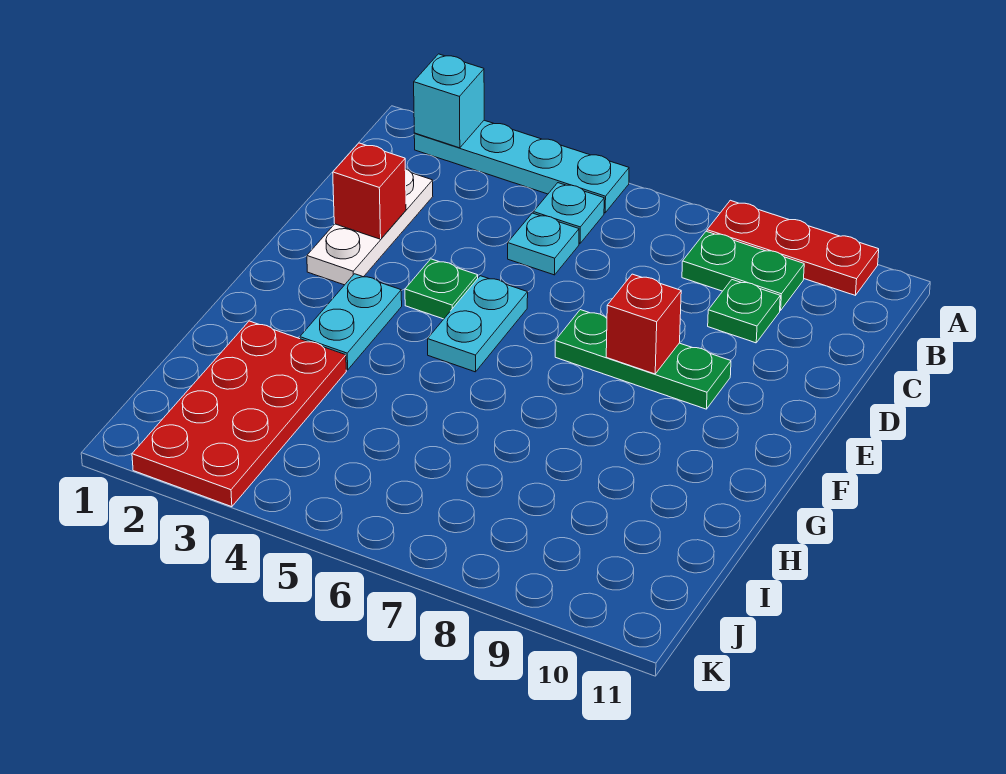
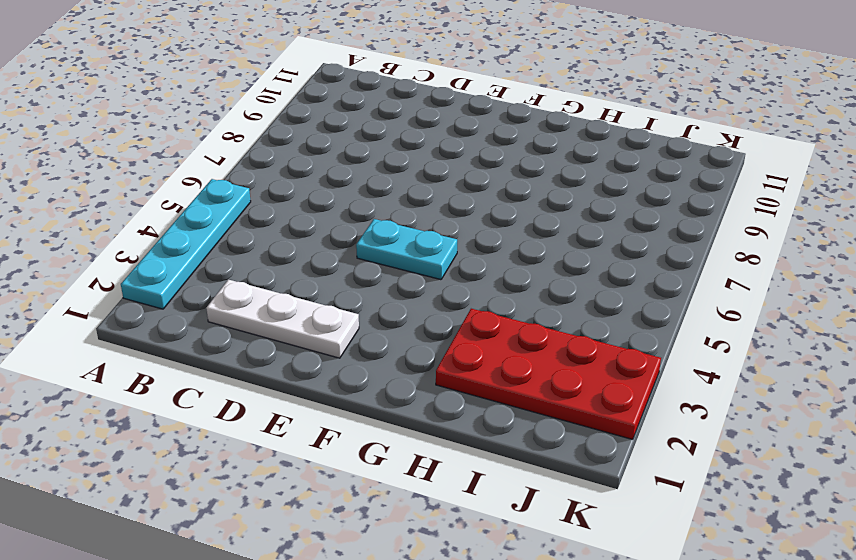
none -> red 1x3 plate [707,200,879,295]
none -> cyan 1x1 plate [533,183,604,244]
none -> green 1x2 plate [682,231,804,310]

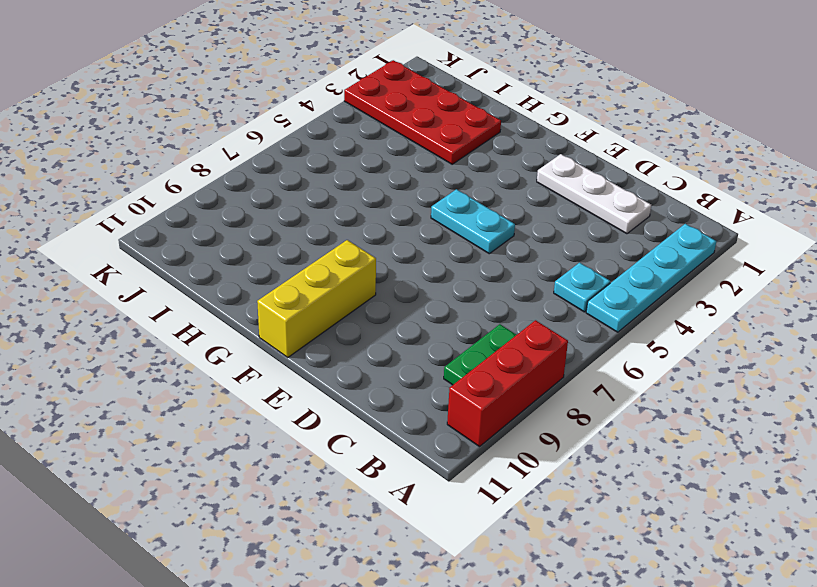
red 1x3 brick [447,320,568,447] -> red 1x3 plate [707,200,879,295]
yellow 1x3 brick [257,240,376,357] -> none
none -> cyan 1x1 plate [508,213,579,275]
none -> green 1x1 plate [708,280,780,343]
none -> green 1x1 plate [405,259,478,319]

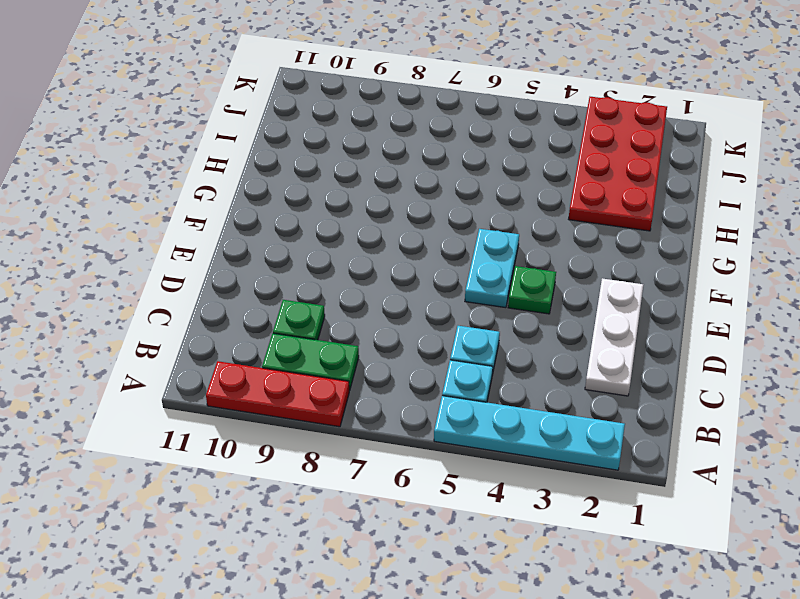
none -> green 1x3 plate [555,310,731,409]
none -> cyan 1x2 plate [300,274,402,370]
none -> cyan 1x1 brick [414,54,484,148]

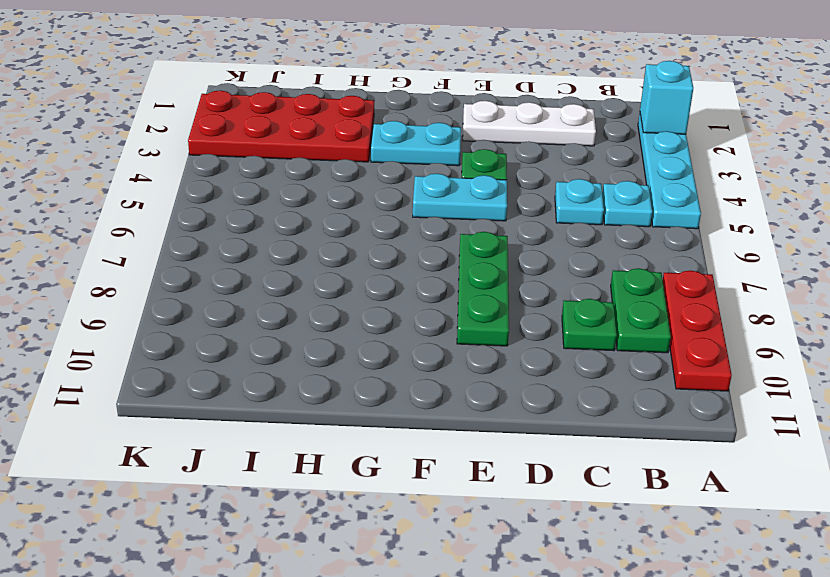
none -> red 1x1 brick [333,143,406,239]
none -> red 1x1 brick [606,274,681,374]

